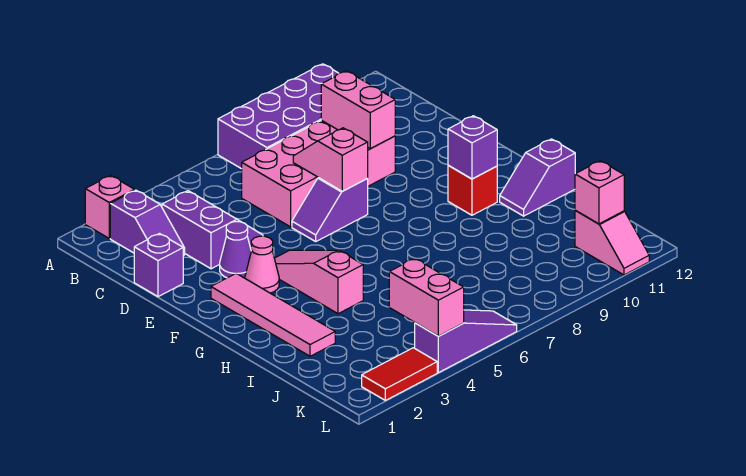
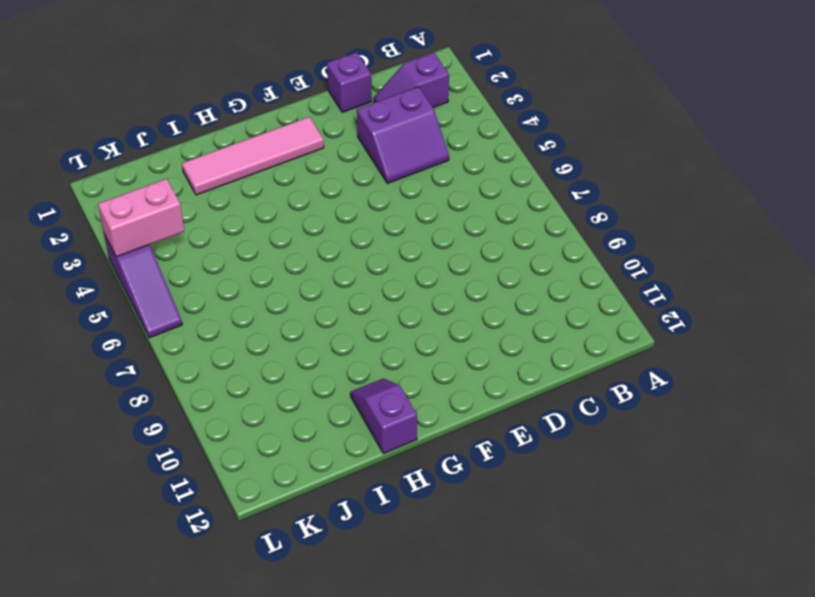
none -> pink 1x1 brick [85,175,135,238]
none -> purple 2x4 brick [218,64,338,169]
none -> pink 2x4 brick [242,120,395,227]

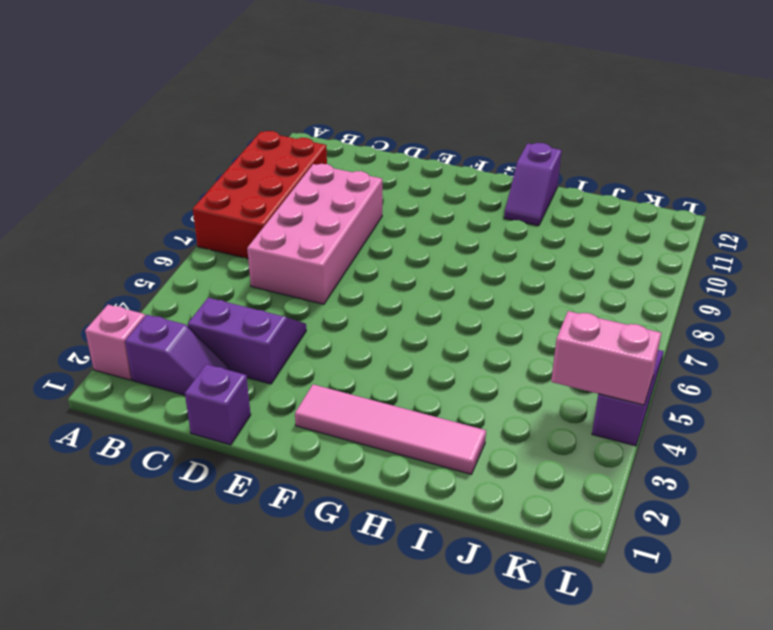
red 2x4 brick [193,131,327,259] -> purple 2x4 brick [218,64,338,169]
none -> purple 1x1 cone [220,222,251,278]
none -> purple 1x2 slope [292,178,368,241]
none -> pink 1x1 cone [245,236,279,293]

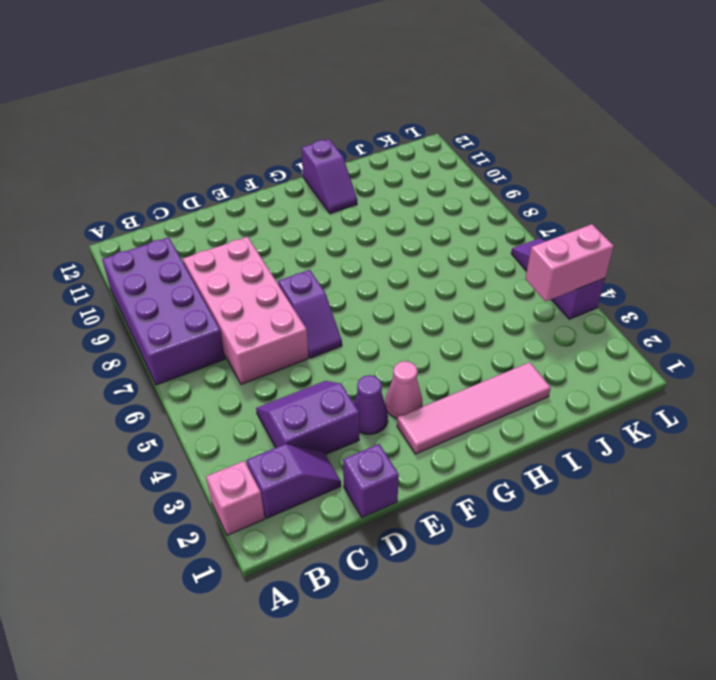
none -> pink 1x3 slope [274,250,363,314]
none -> red 1x1 brick [448,165,497,215]
none -> pink 1x2 slope [575,210,649,275]

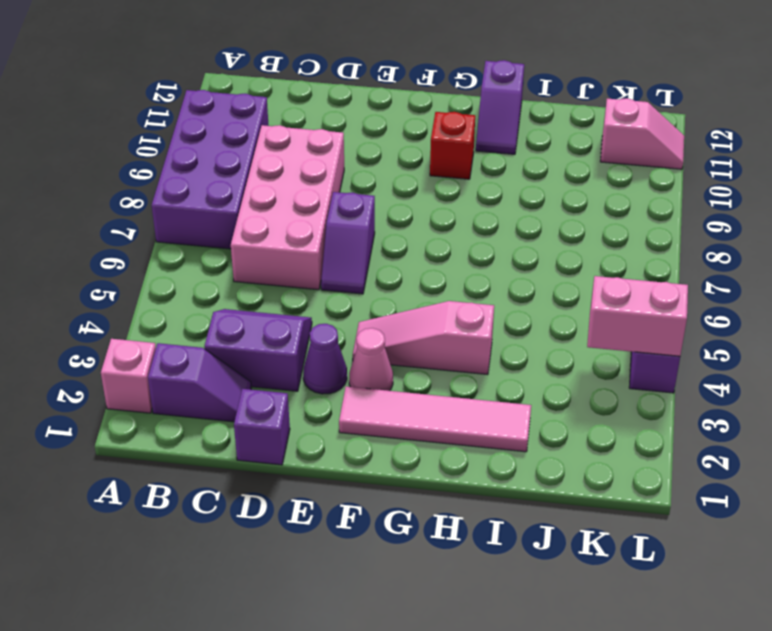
none -> red 1x2 tile [362,348,437,400]
none -> pink 1x2 brick [321,71,395,148]
none -> pink 1x2 slope [293,128,368,191]

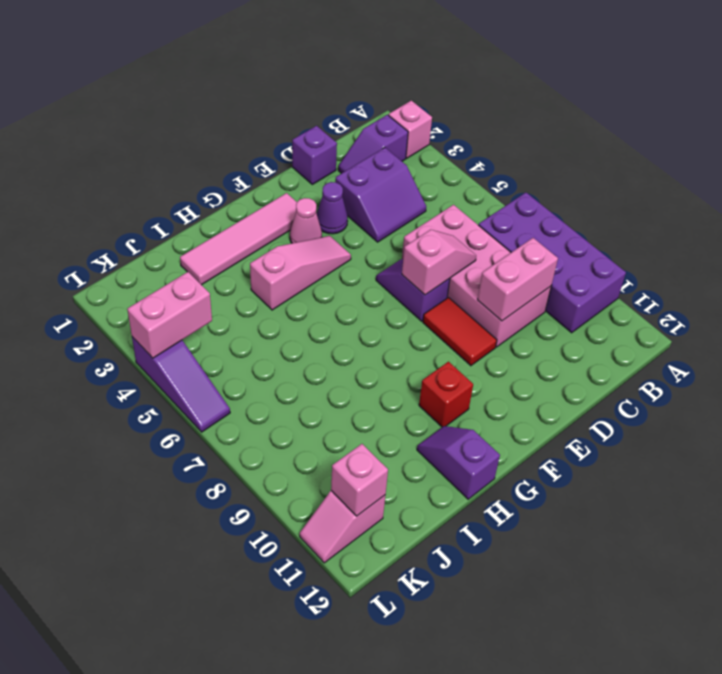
red 1x2 tile [423,298,497,366] -> red 1x2 tile moved to [362,348,437,400]
none -> purple 1x1 brick [448,116,497,179]

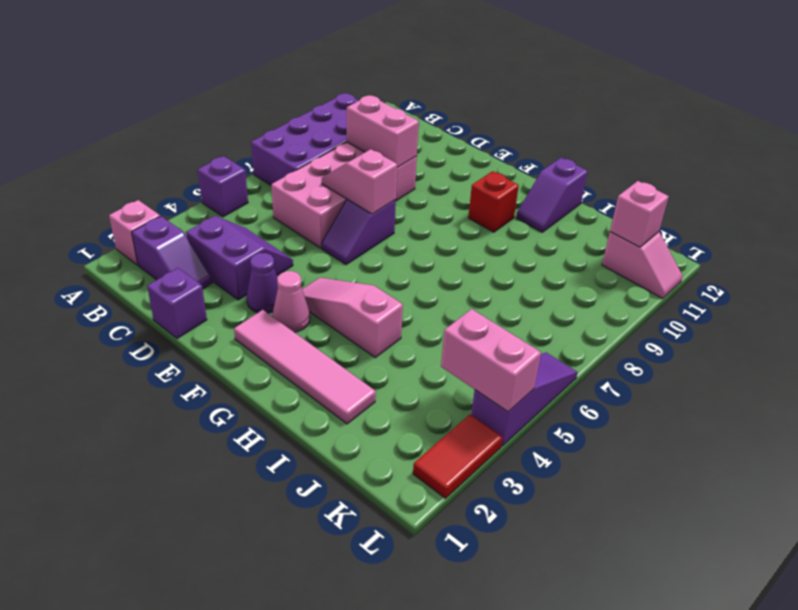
purple 1x1 brick [198,156,248,217] -> purple 1x1 brick moved to [448,116,497,179]

